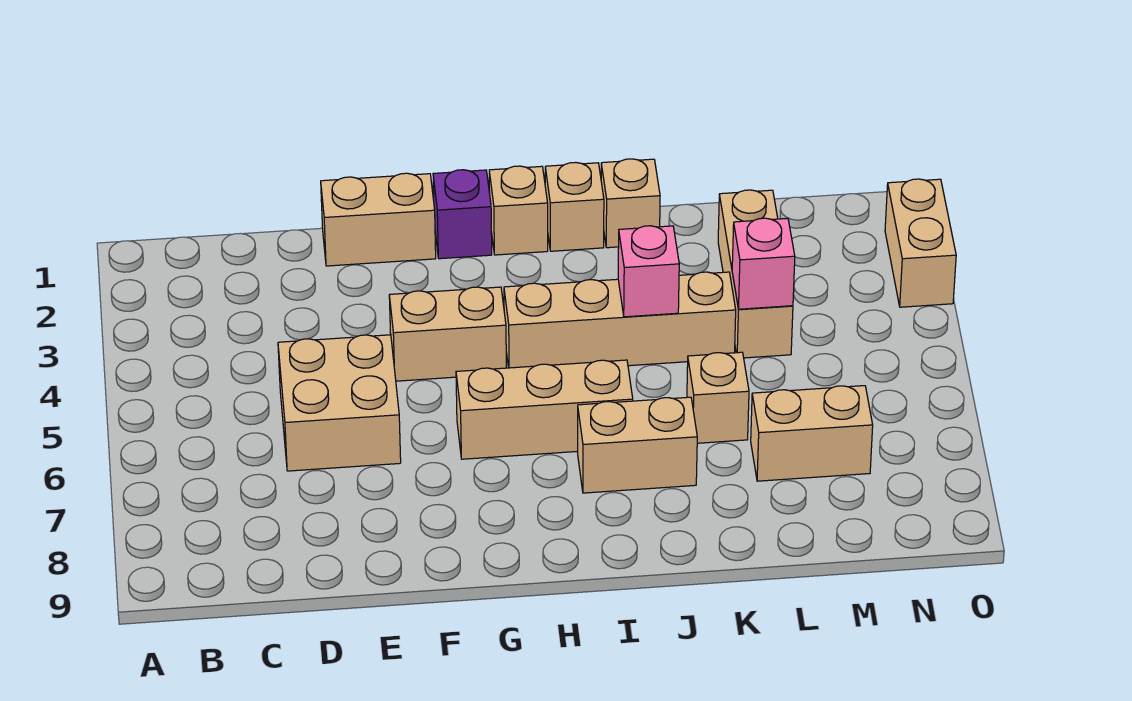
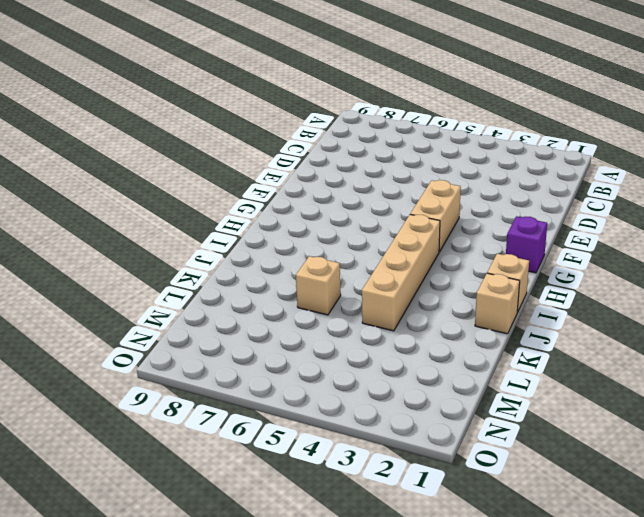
none -> tan 2x2 brick [278,335,401,471]
none -> tan 1x2 brick [321,173,436,266]
none -> tan 1x3 brick [456,360,633,459]

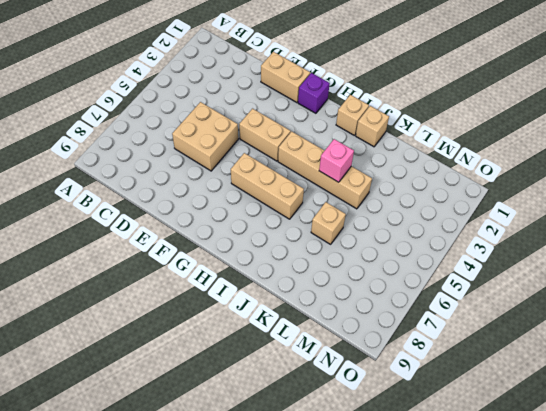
none -> tan 1x1 brick [489,166,548,255]
none -> tan 1x2 brick [578,397,697,493]
none -> tan 1x3 brick [718,190,793,358]

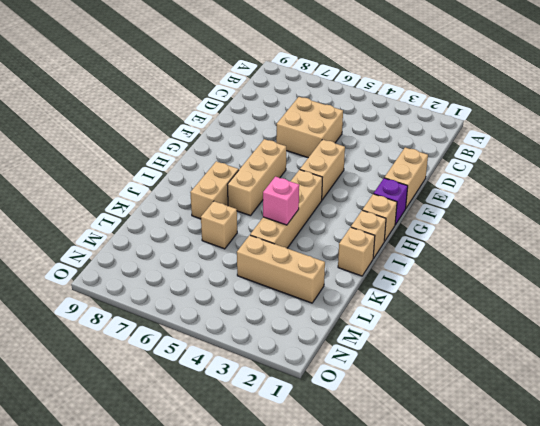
none -> tan 1x2 brick [751,386,873,481]
none -> tan 1x2 brick [885,179,956,307]
none -> pink 1x1 brick [732,218,795,309]

